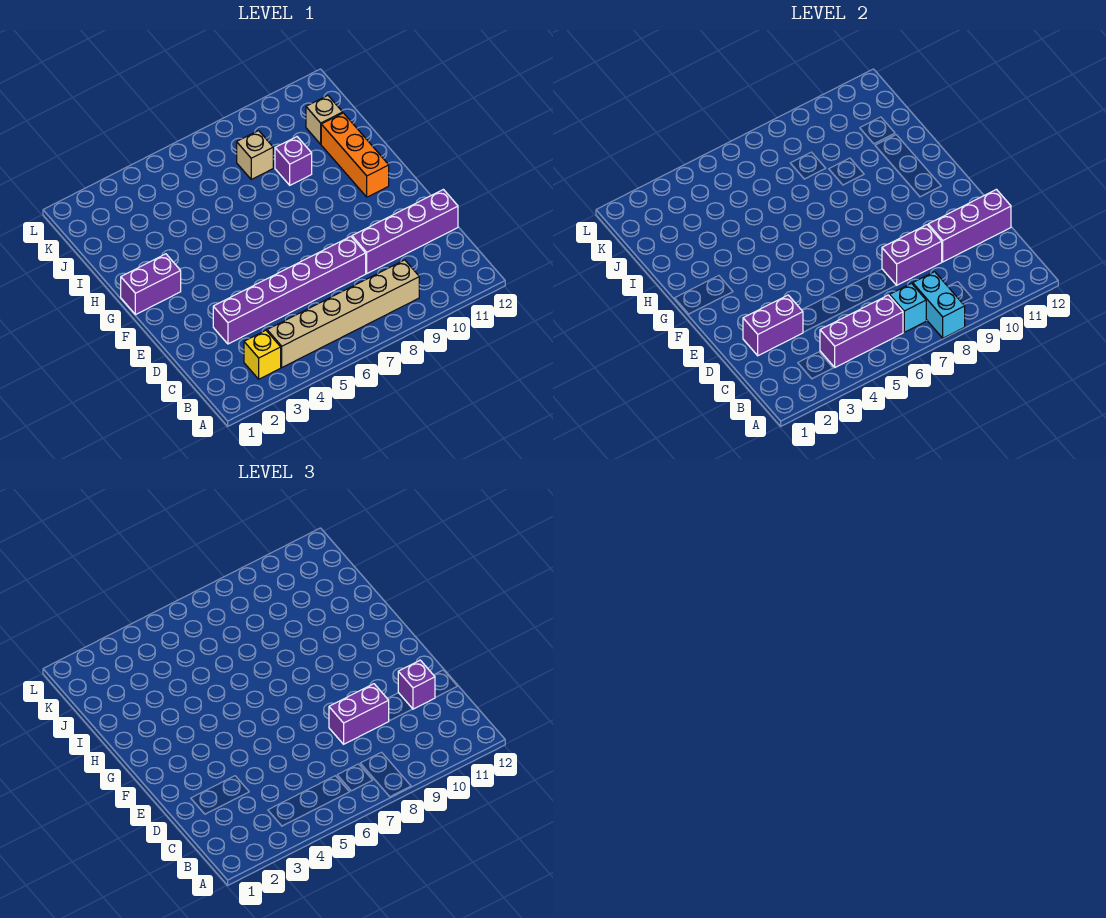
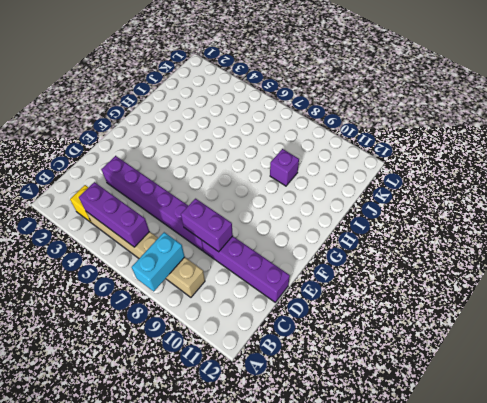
none -> purple 1x2 brick [121,254,181,315]
none -> orange 1x3 brick [321,113,389,197]
none -> tan 1x1 brick [237,131,273,179]

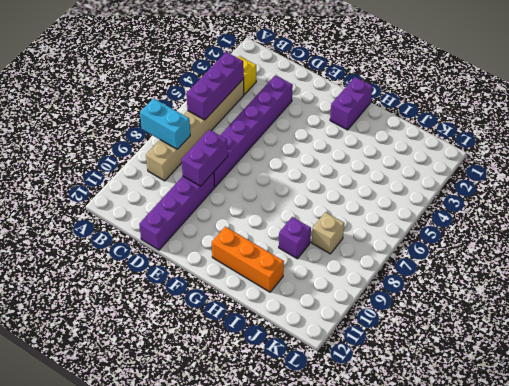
none -> tan 1x1 brick [306,96,343,144]
none -> cyan 1x1 brick [890,283,926,332]
none -> purple 1x2 brick [743,295,803,356]

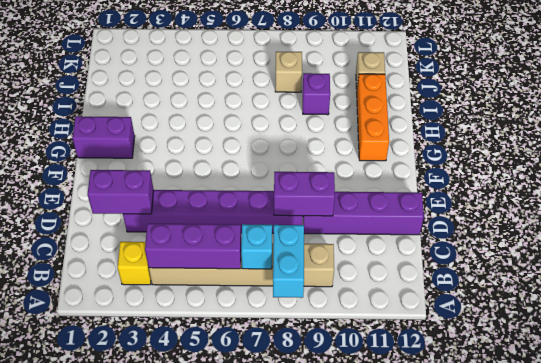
none -> purple 1x3 brick [928,189,1011,262]
none -> purple 1x2 brick [329,684,389,744]
none -> purple 1x1 brick [398,660,435,709]

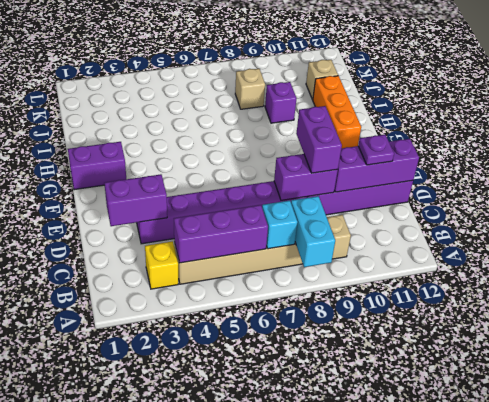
purple 1x2 brick [296,106,342,173] -> purple 1x2 brick turned to [329,684,389,744]
purple 1x1 plate [358,135,394,165] -> purple 1x1 brick [398,660,435,709]

